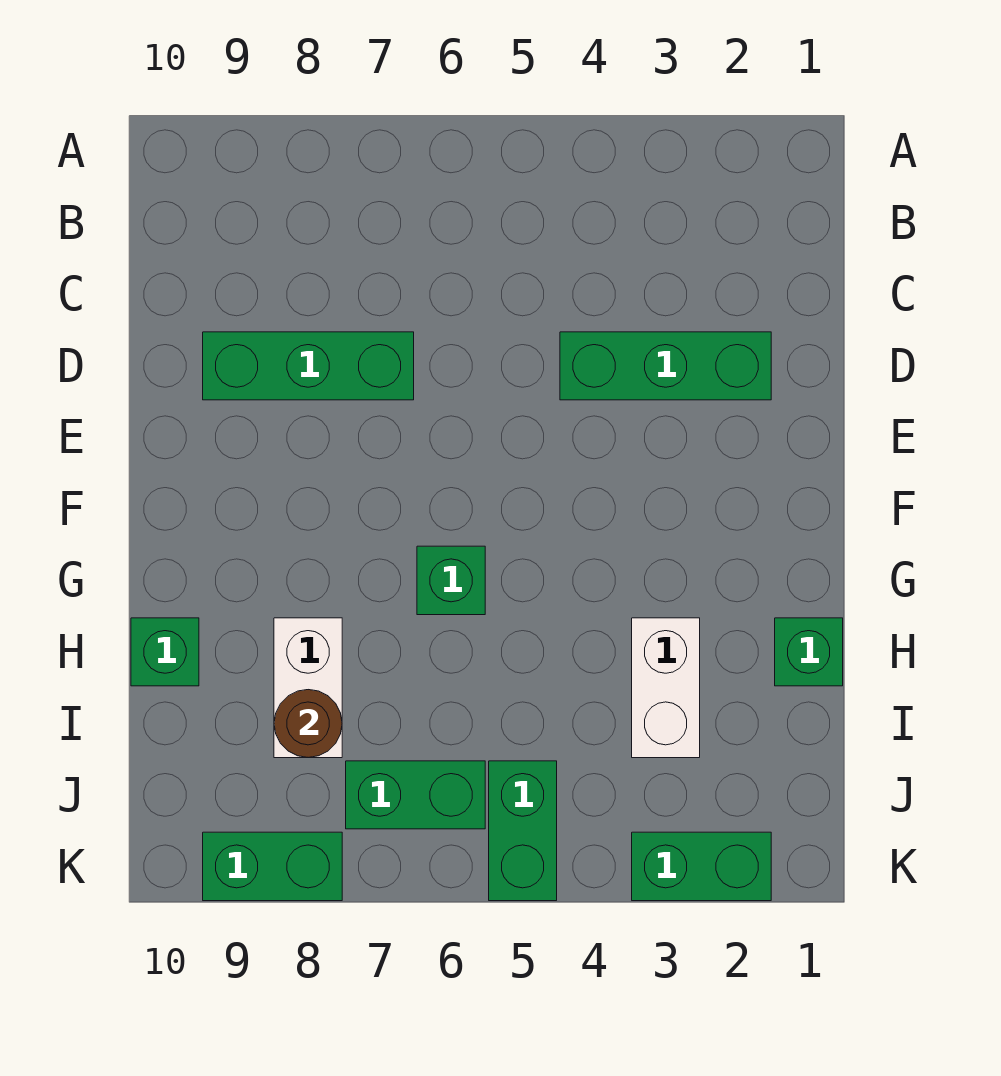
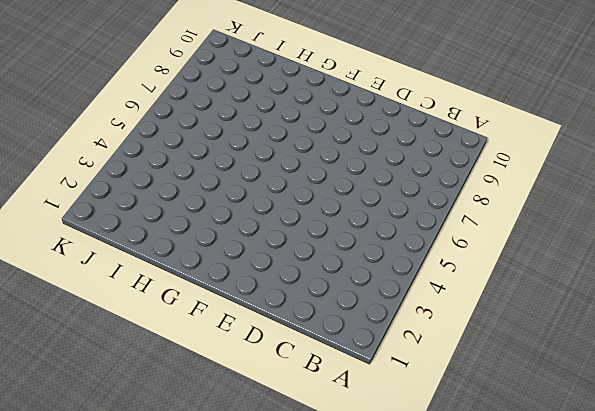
none -> green 1x3 brick [560,332,771,400]
none -> green 1x3 brick [203,332,414,400]
none -> green 1x1 brick [417,546,485,615]

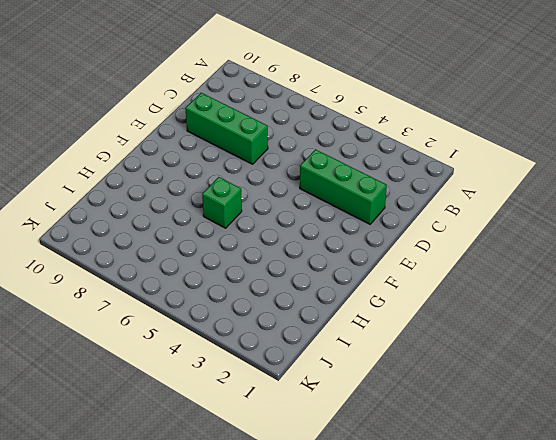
none -> green 1x1 brick [775,618,843,686]
none -> white 1x2 brick [632,618,700,758]
none -> white 1x2 brick [274,618,342,758]

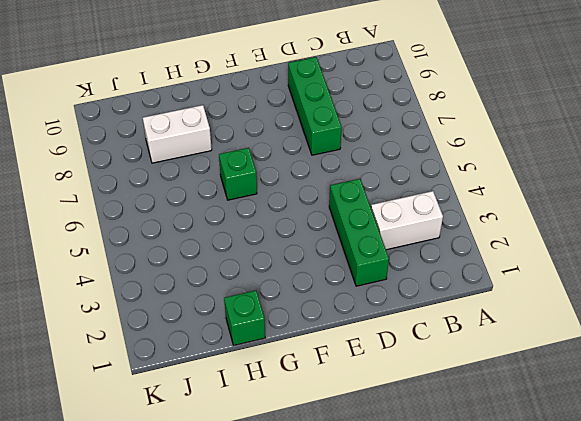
white 1x2 brick [371,191,443,250] -> white 1x2 brick moved to [632,618,700,758]
none -> green 1x1 brick [131,618,199,686]
none -> green 1x2 brick [489,761,557,901]
none -> green 1x2 brick [346,761,485,829]

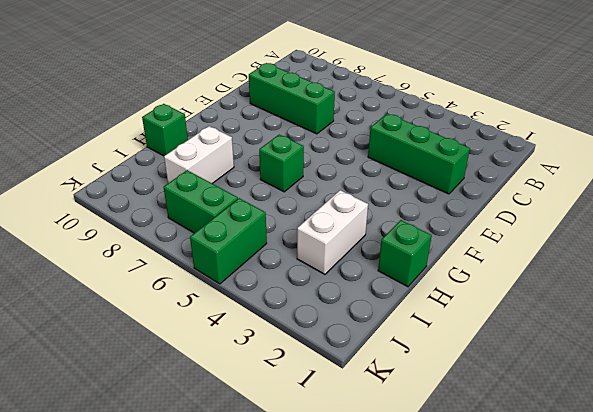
none -> green 1x2 brick [632,832,771,901]
none -> green 1x2 brick [203,832,342,901]
none -> brown 1x1 round brick [274,690,342,758]

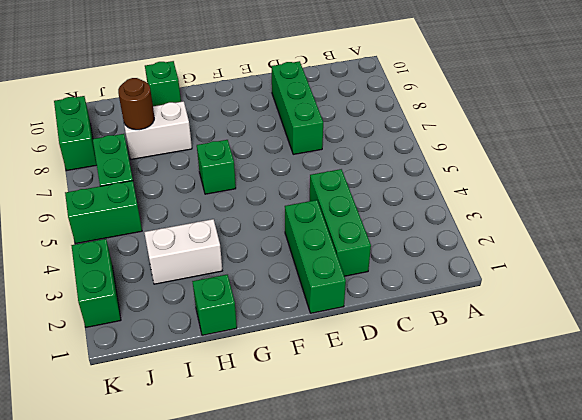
green 1x3 brick [285,200,346,313] -> none

